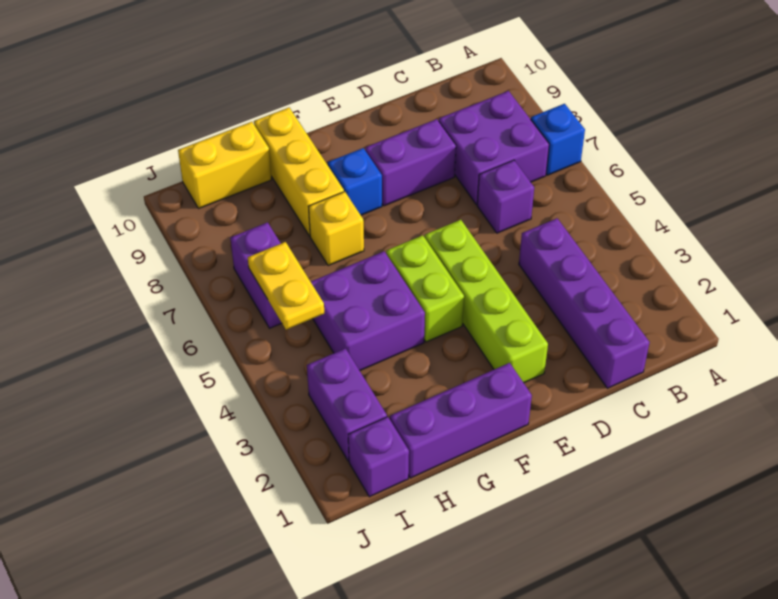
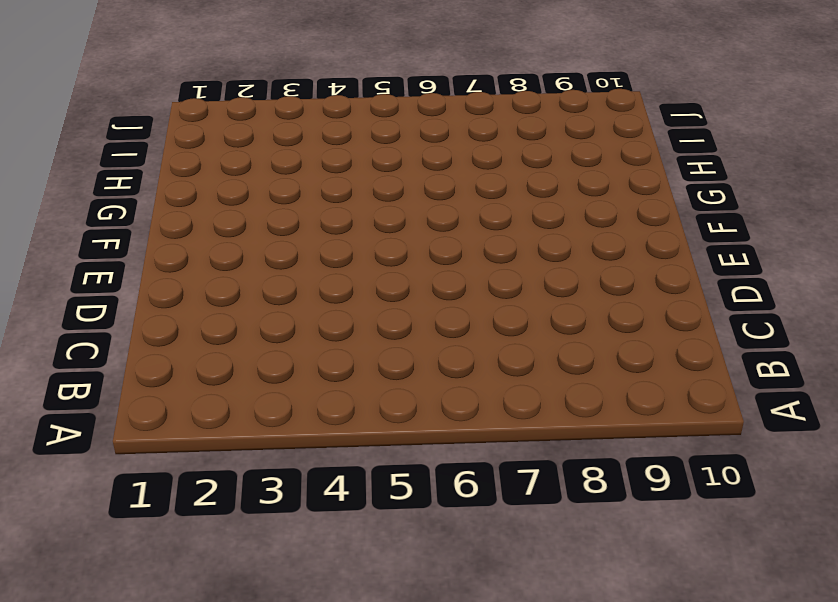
none -> blue 1x1 brick [531,104,585,175]
none -> purple 2x2 brick [439,91,549,205]
none -> purple 1x4 brick [519,218,650,388]

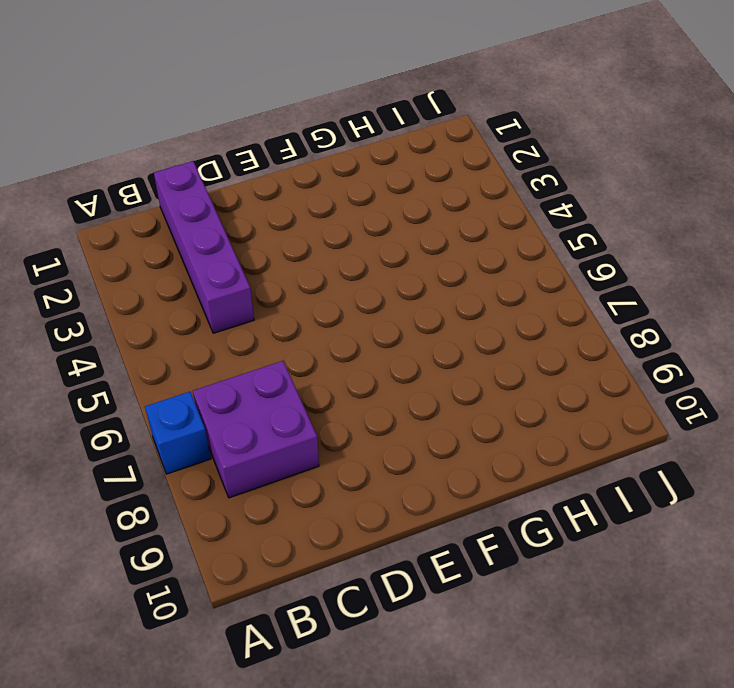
none -> purple 1x1 brick [477,160,534,233]
none -> purple 1x2 brick [365,119,456,206]
none -> lime 1x4 brick [425,220,548,383]

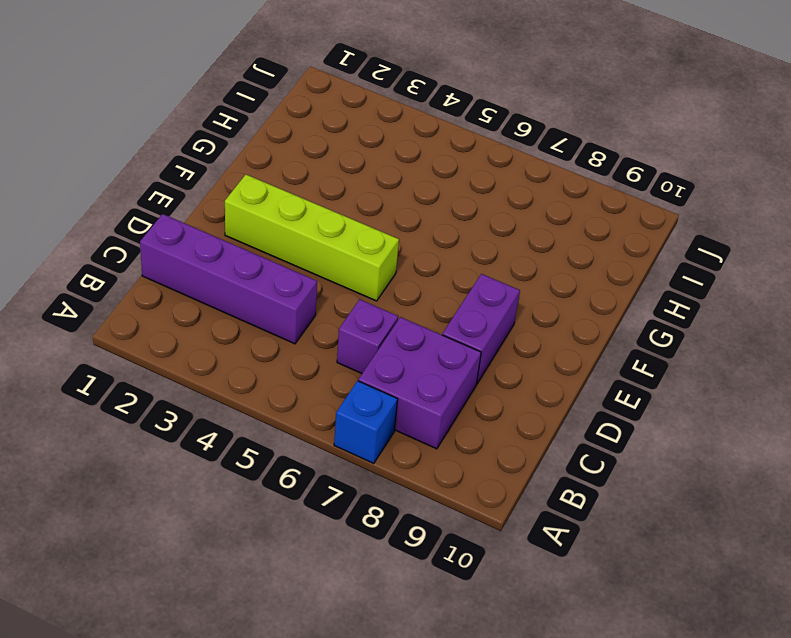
none -> purple 1x3 brick [390,363,532,478]
none -> lime 1x2 brick [386,235,464,342]
none -> blue 1x1 brick [328,148,382,215]

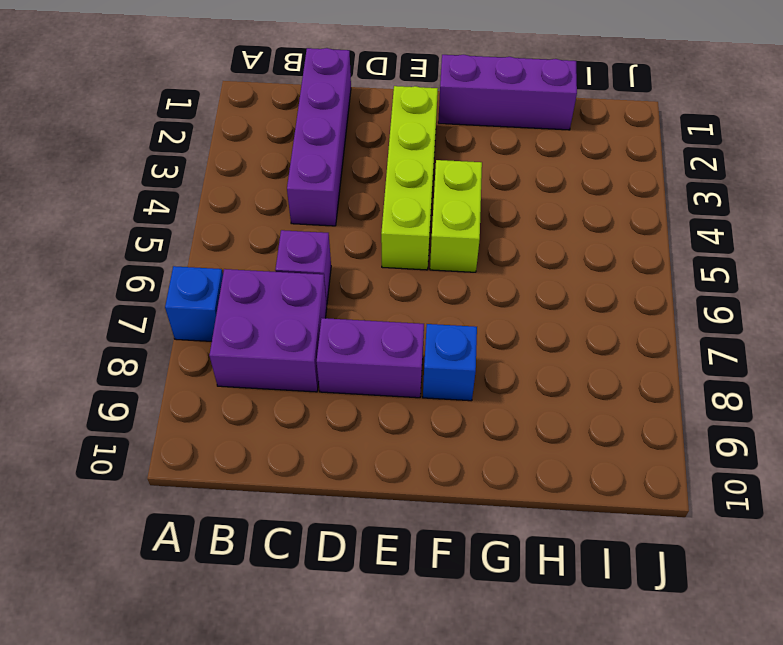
none -> purple 2x2 brick [311,251,425,371]
none -> yellow 1x1 brick [309,192,364,266]
none -> yellow 1x3 brick [254,108,344,236]

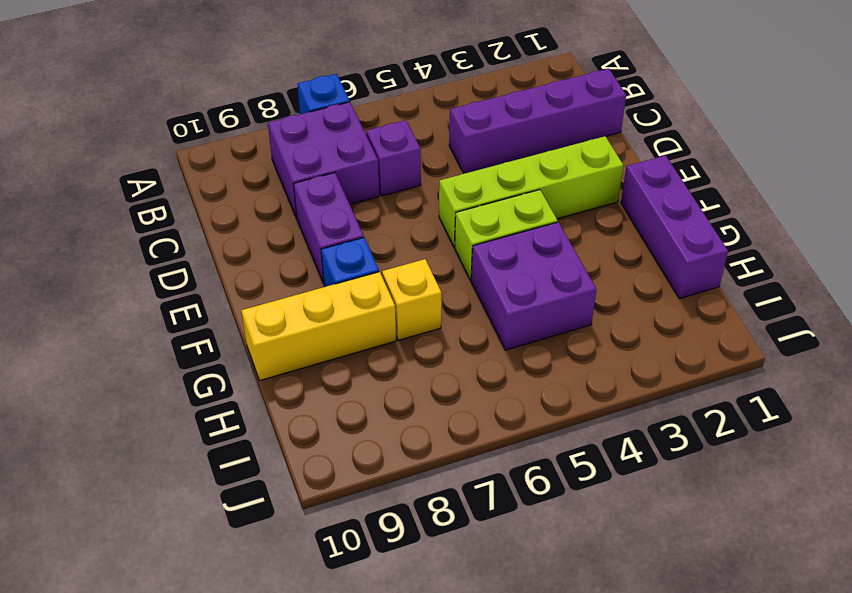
none -> yellow 1x2 brick [178,122,272,209]
none -> purple 1x1 brick [348,417,409,497]
none -> purple 1x2 brick [307,348,387,461]

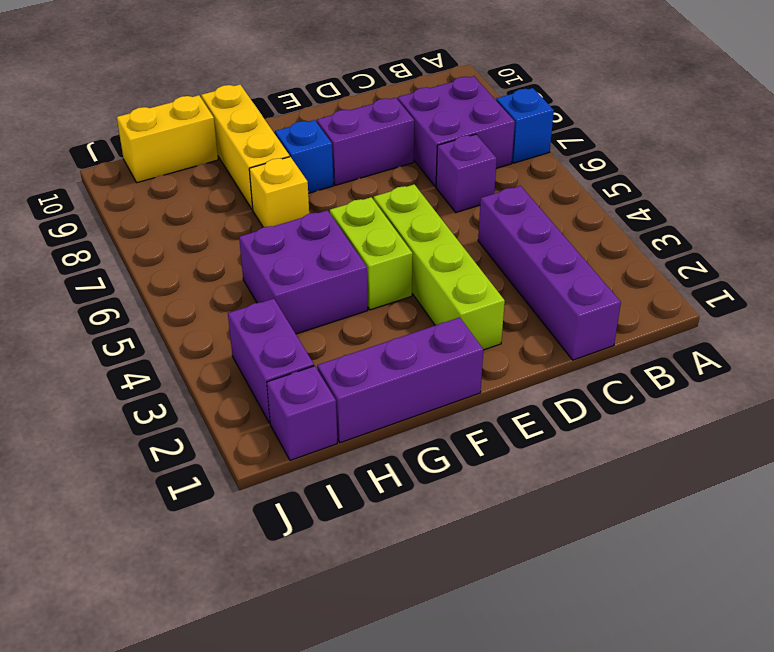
none -> purple 1x2 brick [230,222,282,328]
none -> yellow 1x2 plate [248,242,324,330]

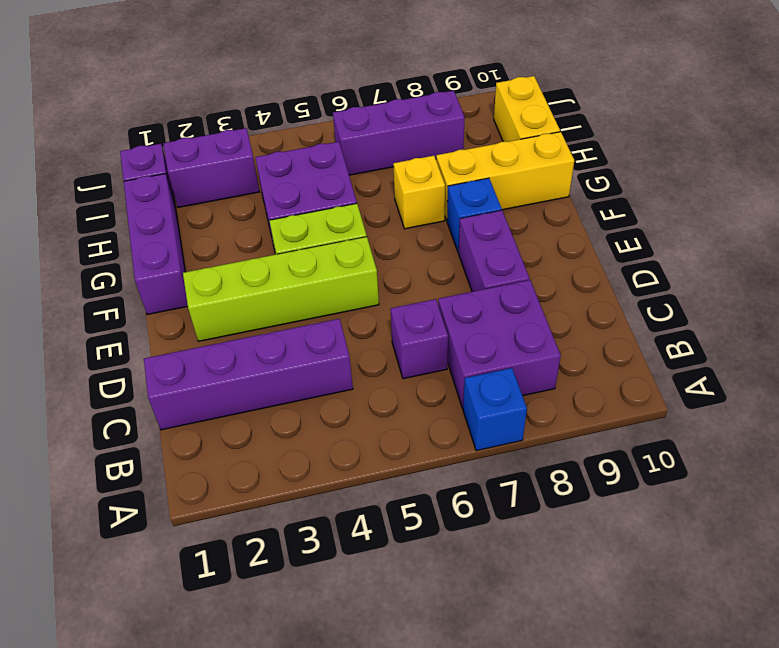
purple 1x3 brick [333,91,465,175] -> purple 1x2 brick [230,222,282,328]
none -> yellow 1x2 plate [248,242,324,330]

